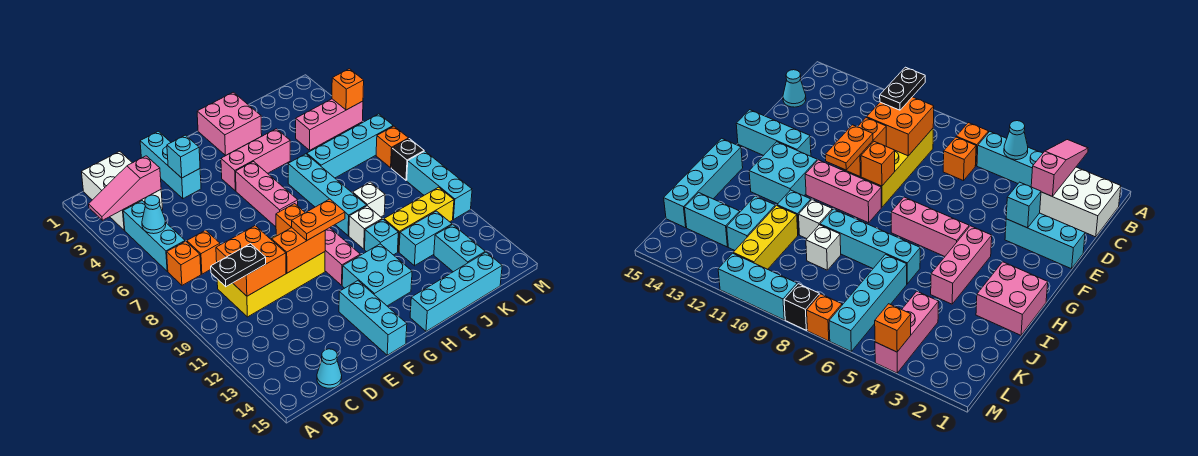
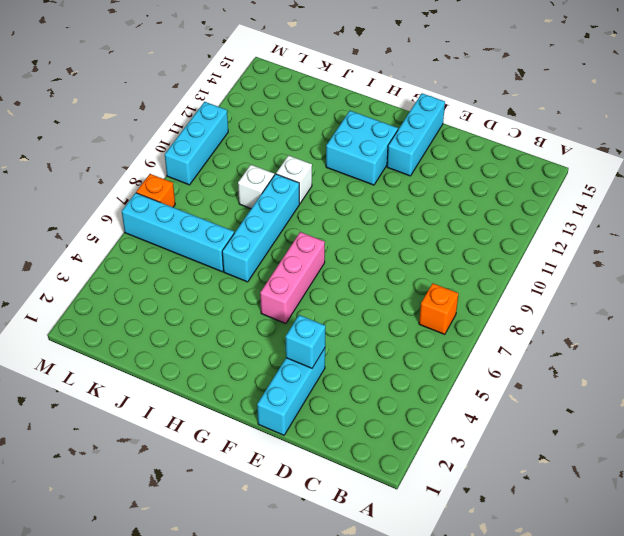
none -> white 2x3 brick [82,151,163,230]
none -> cyan 1x3 brick [123,201,185,271]
none -> orange 1x1 brick [187,230,220,274]
none -> yellow 2x4 brick [217,235,325,317]

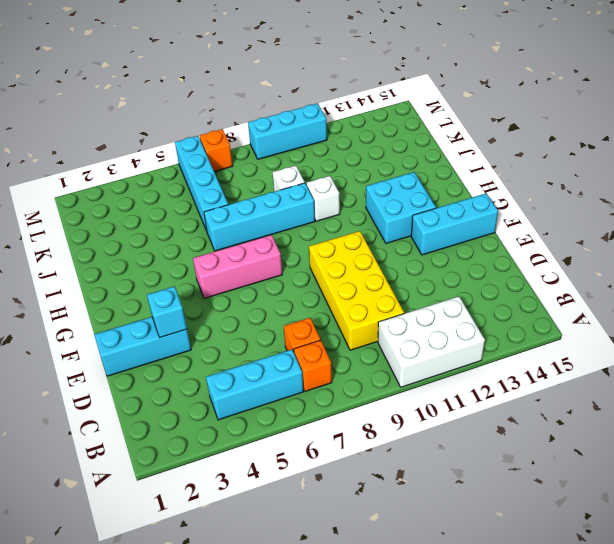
white 2x3 brick [378,296,485,387] -> white 2x3 brick moved to [82,151,163,230]
none -> cyan 1x1 cone [317,349,342,388]
none -> pink 1x3 brick [221,129,290,191]
none -> pink 1x3 brick [325,228,360,285]
none -> pink 2x2 brick [197,92,262,155]

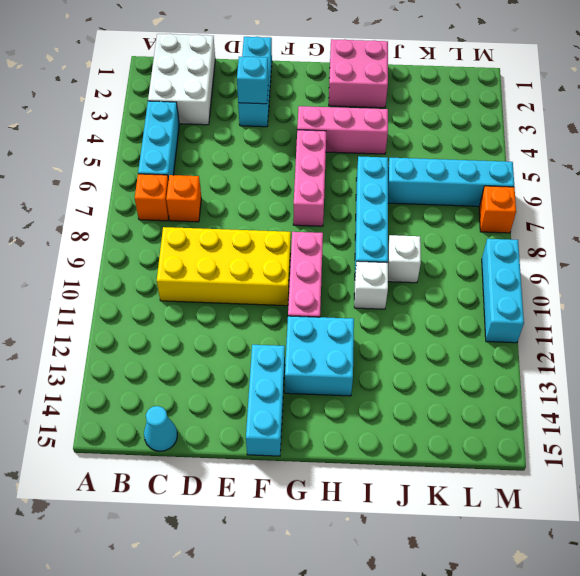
none -> cyan 1x4 brick [410,252,502,331]
none -> cyan 1x1 brick [365,219,398,255]
none -> yellow 1x3 brick [384,187,454,252]
none -> cyan 1x2 brick [399,211,452,266]

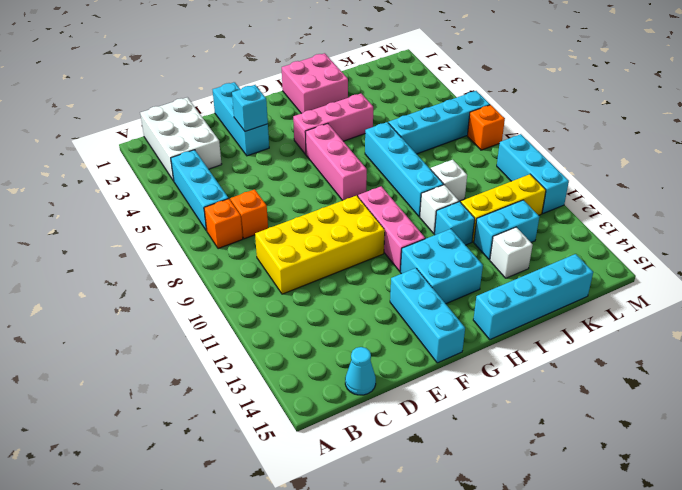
white 1x1 brick [490,227,533,278] -> none
none -> pink 1x3 brick [296,99,363,150]
none -> cyan 1x2 brick [434,225,485,272]
none -> black 1x1 brick [391,139,424,180]
none -> pink 1x3 slope [89,156,161,220]

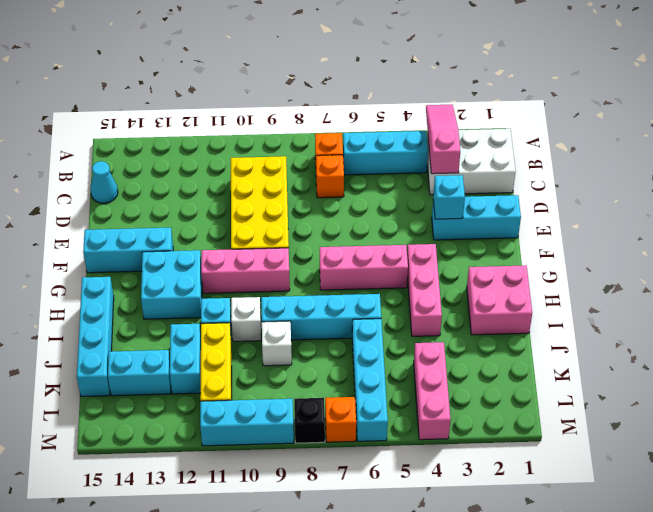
none -> cyan 1x1 cone [142,195,166,234]
none -> orange 2x2 brick [216,226,286,296]
none -> orange 1x2 brick [272,228,325,273]
none -> orange 1x1 brick [276,204,305,236]

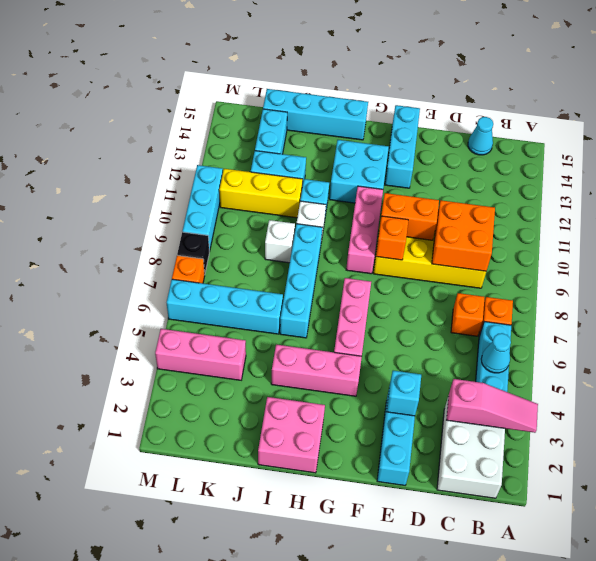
none -> orange 1x1 brick [332,69,364,110]
none -> black 1x2 plate [211,244,266,287]
none -> orange 1x2 plate [292,199,345,240]

